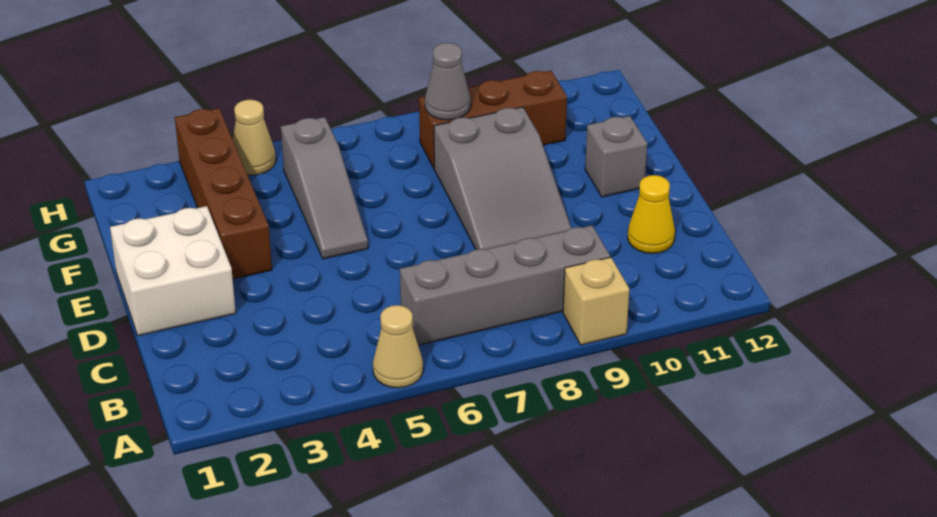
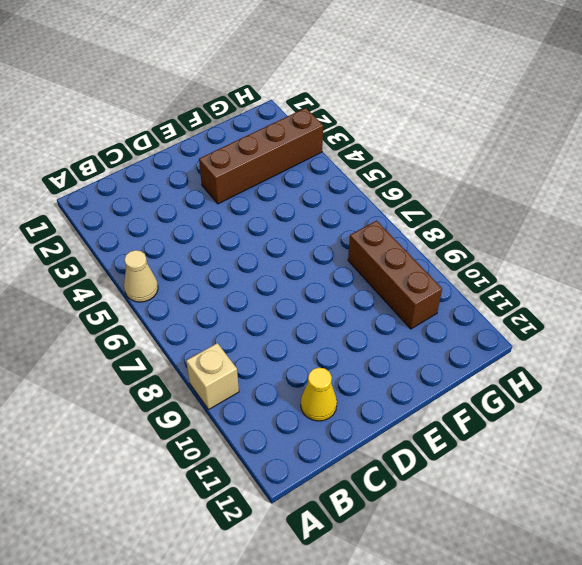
none -> grey 1x4 brick [400,225,610,345]
none -> white 2x2 brick [110,206,236,336]
none -> grey 2x3 slope [434,107,571,249]

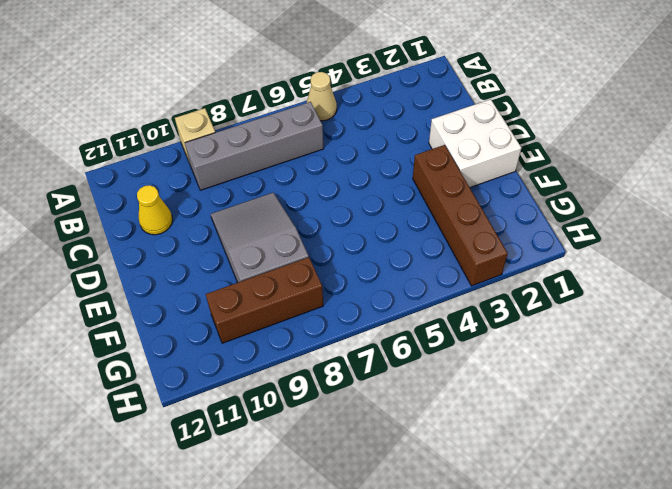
none -> grey 1x3 slope [281,117,368,259]
none -> grey 1x1 brick [585,116,647,197]
none -> tan 1x1 cone [233,100,276,175]

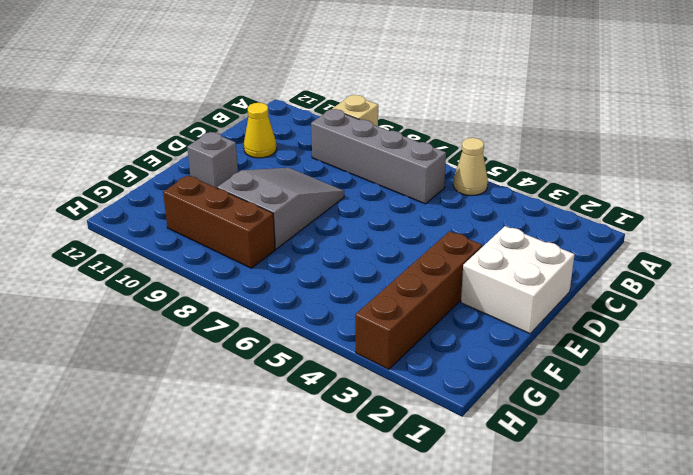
none -> grey 1x3 slope [281,117,368,259]
none -> tan 1x1 cone [233,100,276,175]
none -> grey 1x1 cone [425,43,471,120]

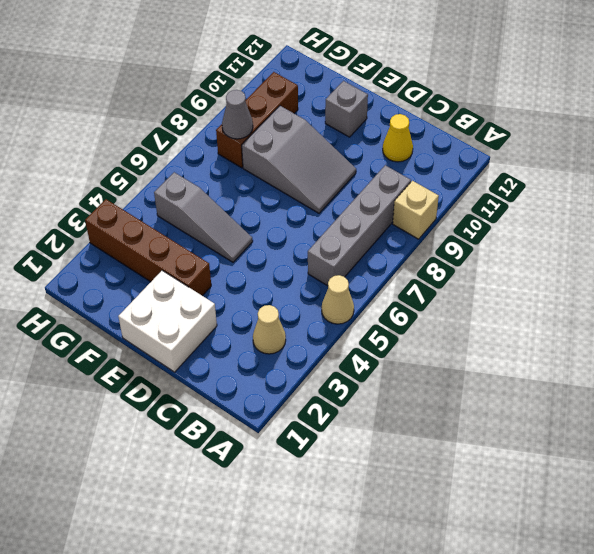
tan 1x1 cone [253,305,286,354] -> tan 1x1 cone moved to [233,100,276,175]

